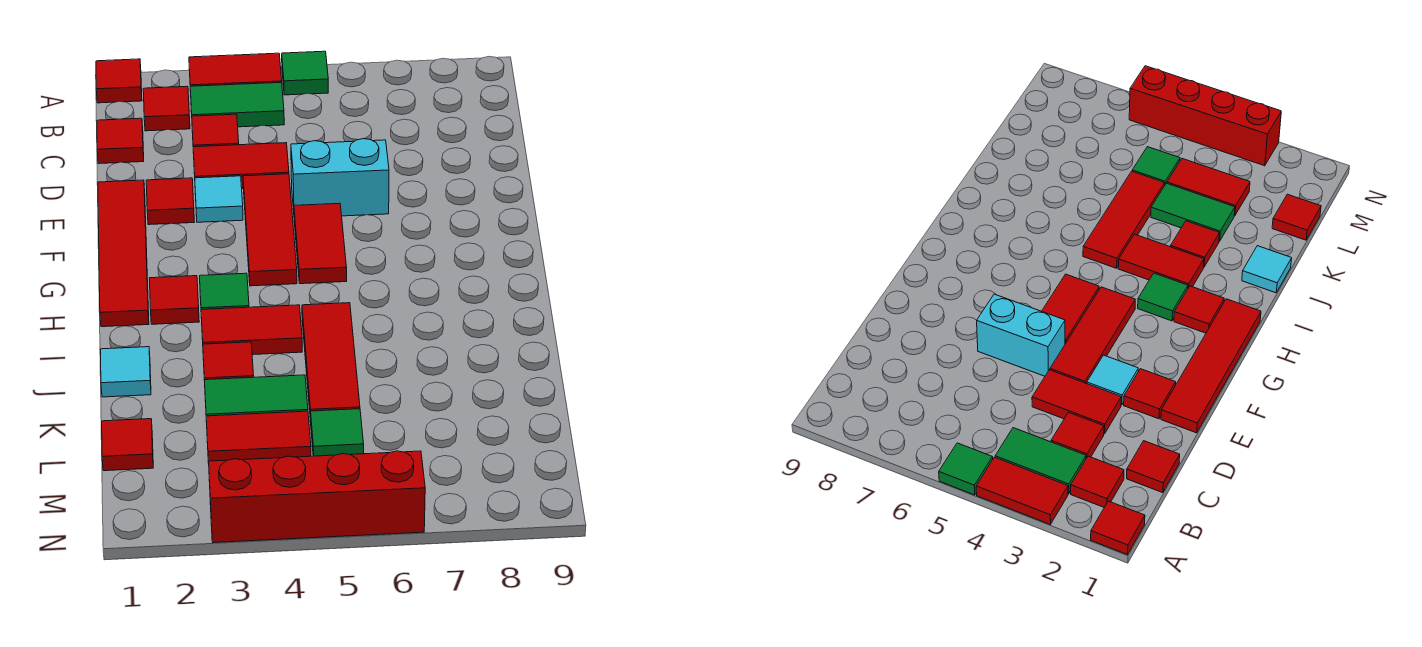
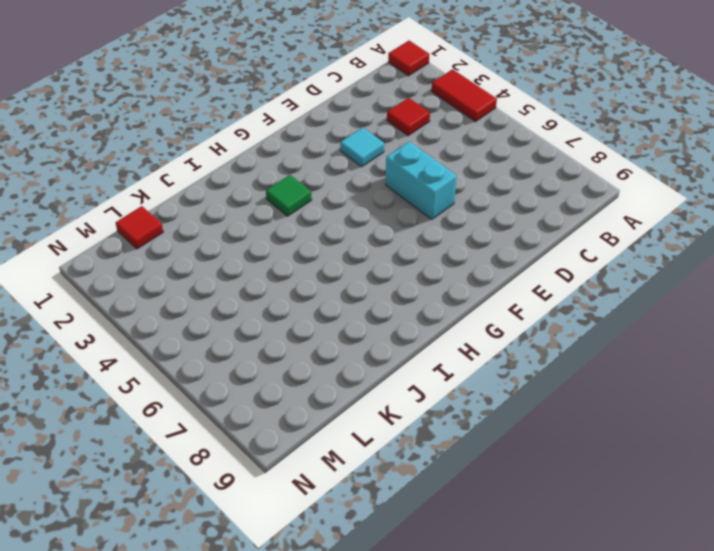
none -> green 1x1 tile [282,51,328,95]
none -> red 1x1 tile [143,86,190,131]
none -> green 1x2 tile [190,82,284,127]

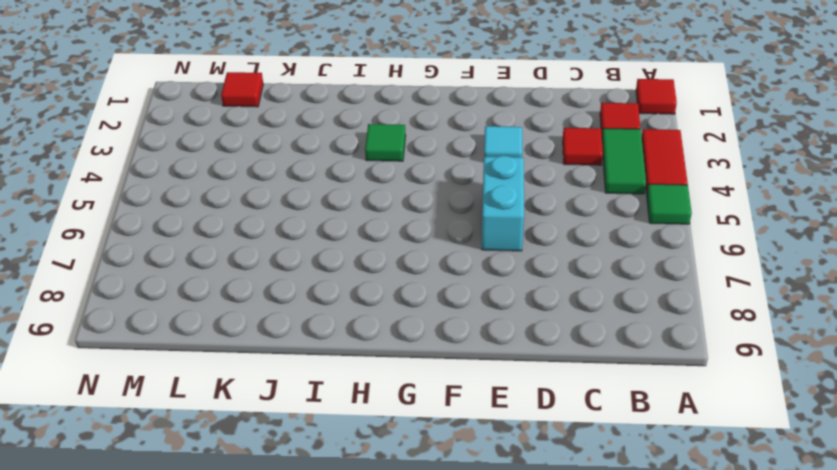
none -> red 1x1 tile [97,118,144,164]
none -> red 1x2 tile [193,143,289,189]
none -> red 1x4 tile [98,180,149,327]

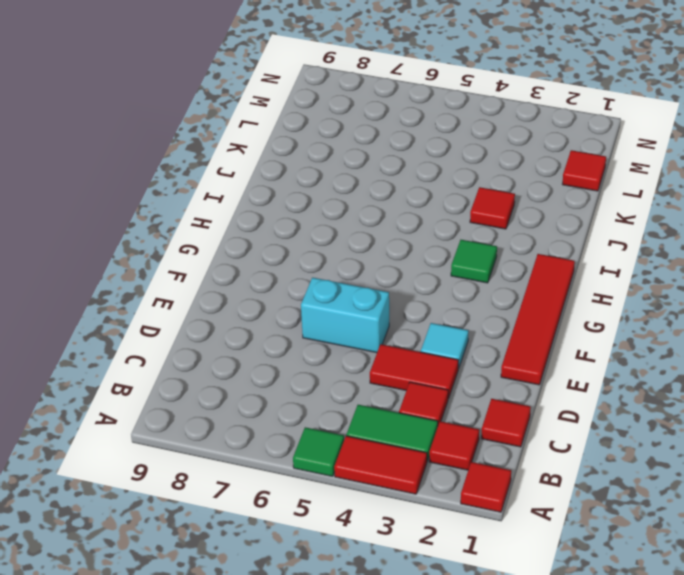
none -> red 1x1 tile [146,178,194,225]
none -> red 1x3 tile [243,174,297,286]
none -> red 1x2 tile [294,203,347,284]

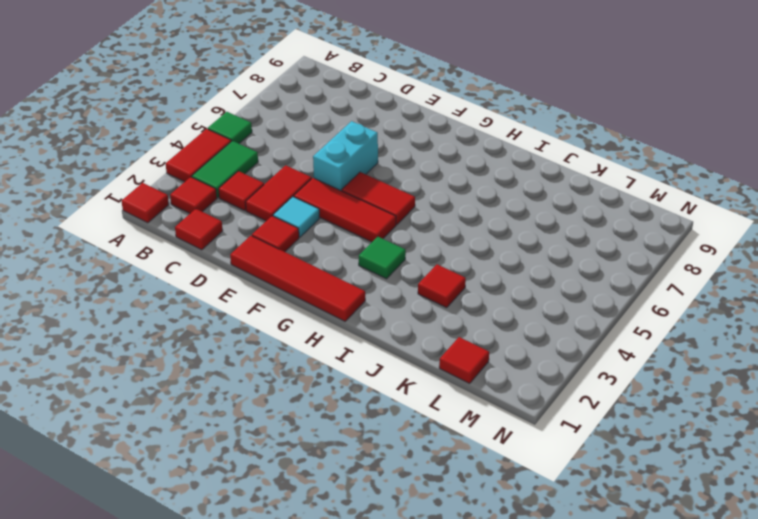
none -> red 1x1 tile [149,276,199,324]
none -> red 1x2 tile [201,305,302,355]
none -> red 1x3 tile [302,303,360,422]

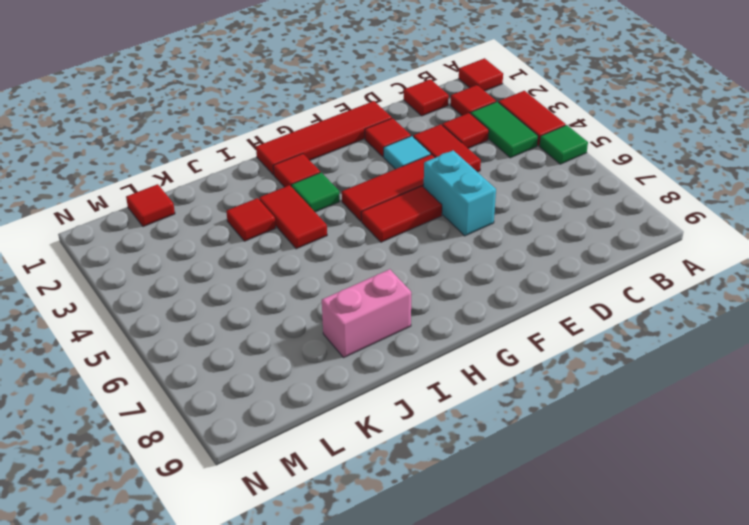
pink 1x2 brick [322,269,411,357] -> none
none -> red 1x3 tile [302,303,360,422]
none -> cyan 1x1 tile [100,347,151,397]
none -> green 1x2 tile [205,375,308,416]

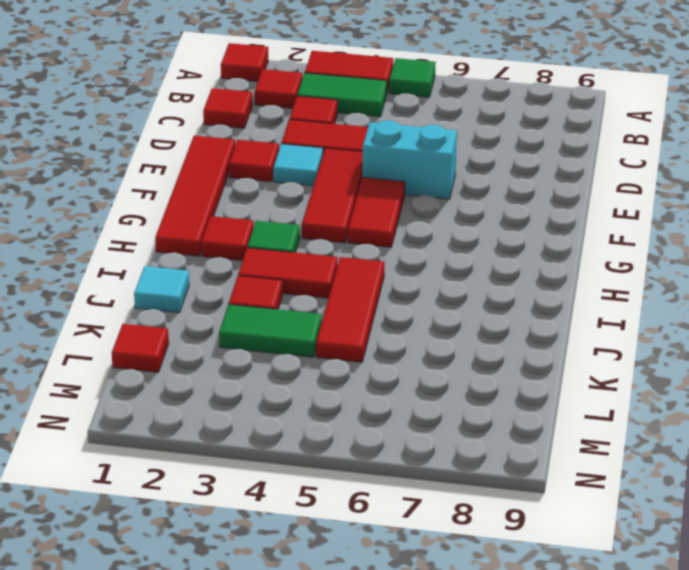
none -> red 1x2 tile [206,411,311,463]
none -> green 1x1 tile [311,409,364,456]
none -> red 1x4 brick [209,451,425,543]

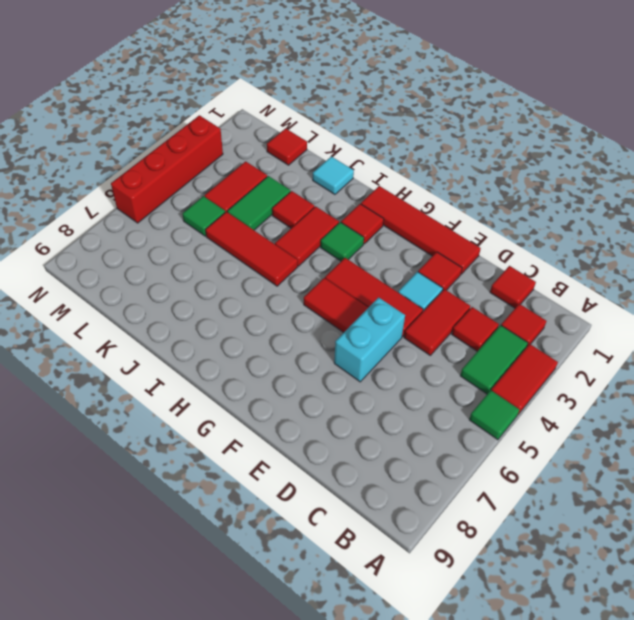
none -> red 1x1 tile [96,59,142,103]

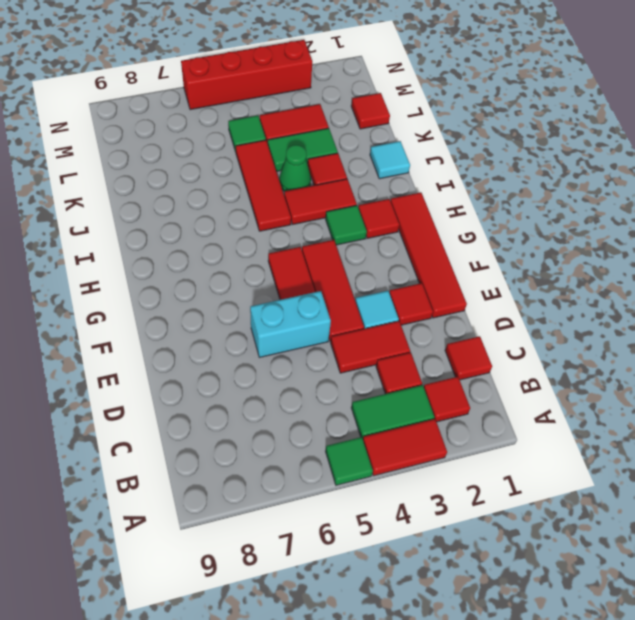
green 1x1 cone [279,145,311,191] -> none
none -> red 1x1 tile [96,59,142,103]

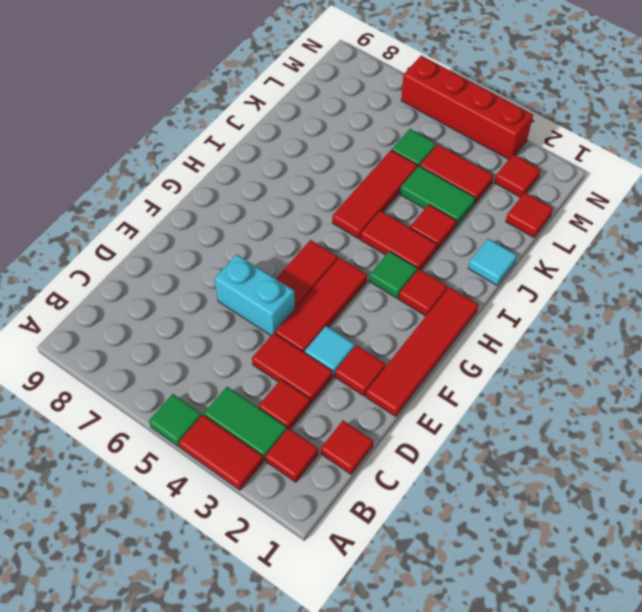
red 1x1 tile [494,154,541,197] -> red 1x1 tile moved to [96,59,142,103]

